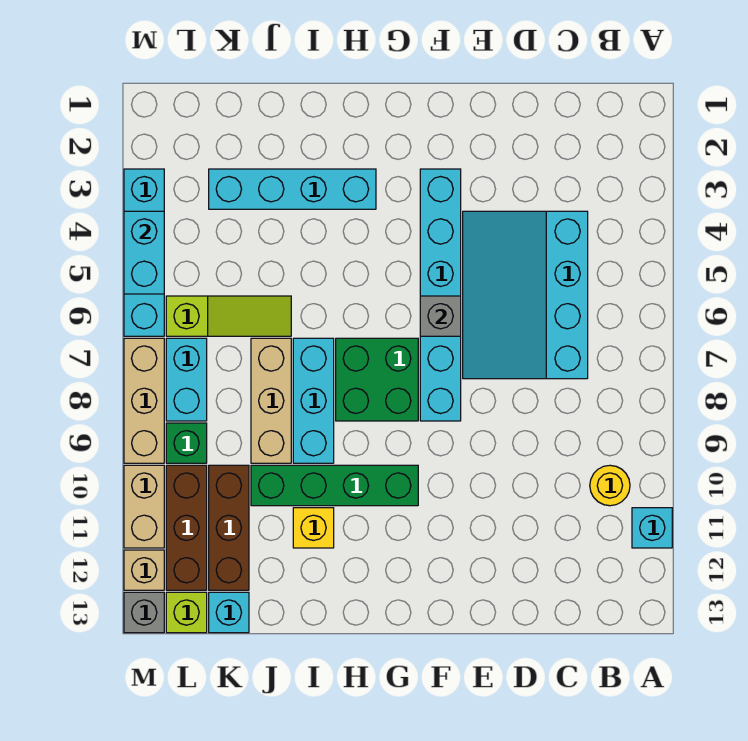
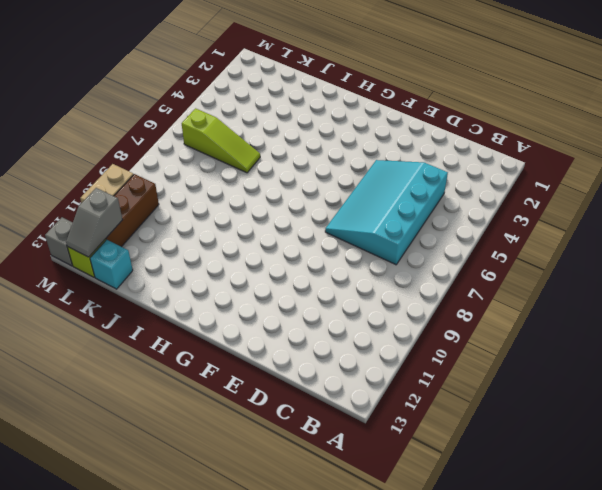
grey 1x2 slope [66,188,122,257] -> none
none -> cyan 1x1 brick [632,508,672,548]
none -> yellow 1x1 round brick [590,465,630,506]
none -> cyan 1x6 brick [420,169,461,421]

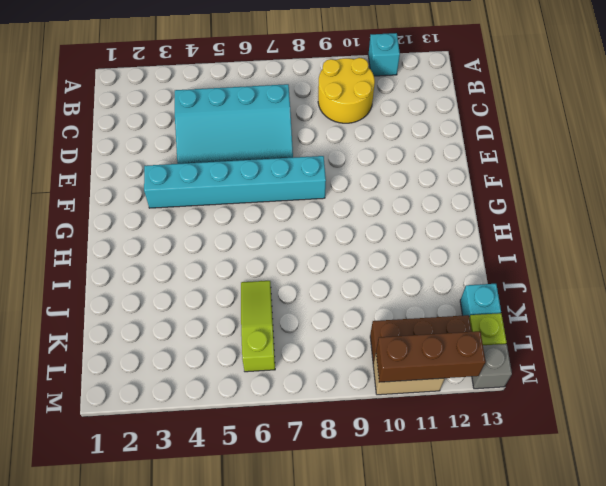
yellow 2x2 round brick [318,58,375,123] -> yellow 1x1 round brick [590,465,630,506]
brown 1x3 brick [376,331,485,382] -> brown 1x3 brick moved to [209,465,249,590]
none -> green 2x2 brick [336,338,418,421]
none -> green 1x4 brick [251,465,418,506]
none -> cyan 1x4 brick [209,169,376,209]

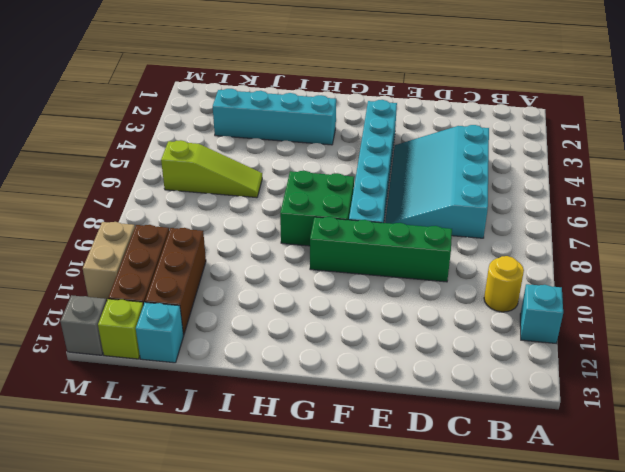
green 1x4 brick [310,217,452,282] -> green 1x4 brick moved to [251,465,418,506]
none -> cyan 1x3 brick [293,338,334,463]
none -> yellow 1x1 brick [293,508,334,548]
none -> tan 1x3 brick [251,338,291,463]

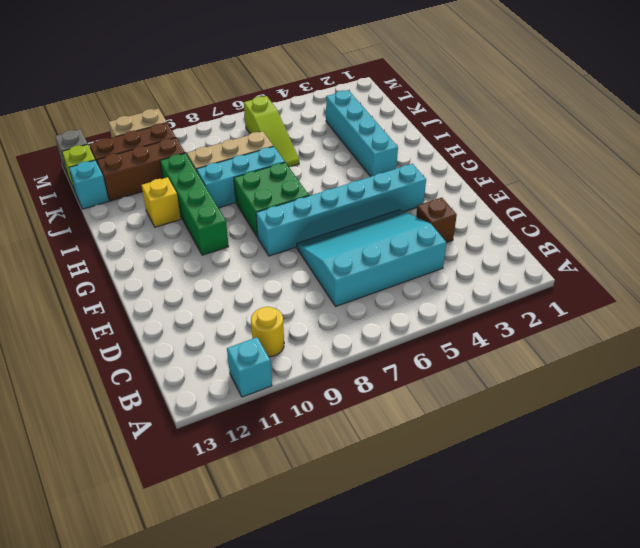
brown 1x1 brick [416,198,457,242] -> none
none -> cyan 1x2 brick [166,338,207,421]
none -> green 1x1 brick [166,423,207,463]
none -> cyan 1x4 brick [124,169,164,336]

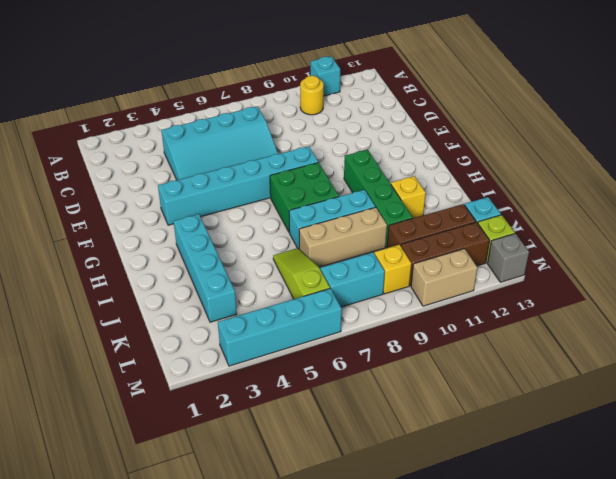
yellow 1x1 brick [374,245,411,294] -> green 1x1 brick [166,423,207,463]
none -> tan 1x3 brick [124,338,164,463]
none -> tan 1x1 brick [124,550,164,590]
none -> grey 1x1 brick [420,296,461,336]

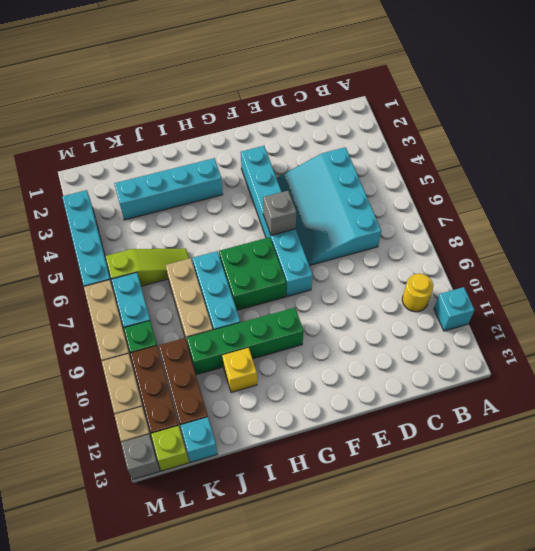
none -> cyan 1x2 brick [124,211,164,294]

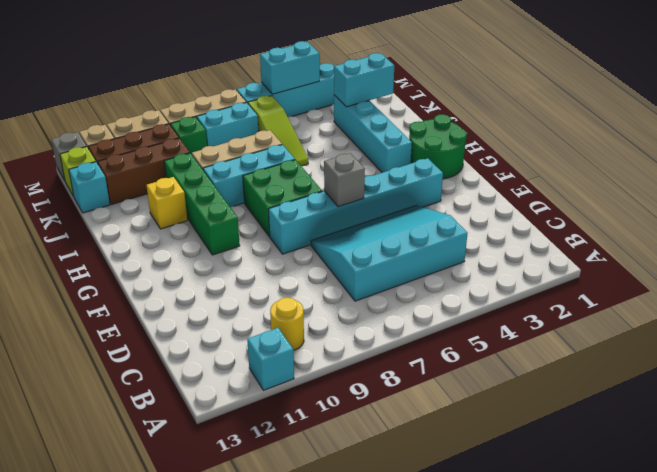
green 2x2 round brick [409,114,467,179] -> none
cyan 1x2 brick [334,53,394,107] -> none

